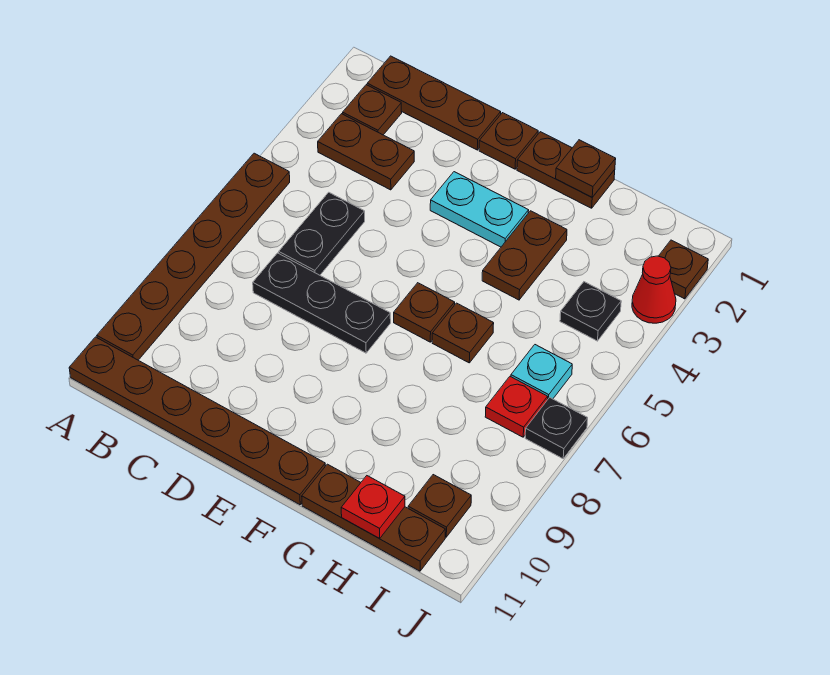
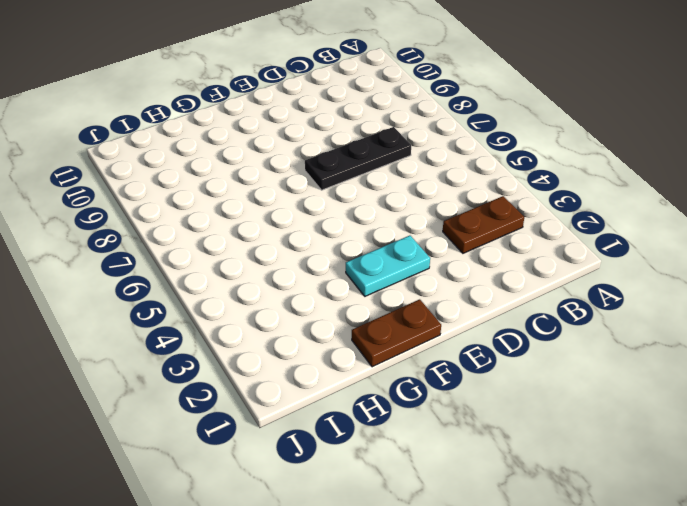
none -> brown 1x6 plate [97,153,290,360]
none -> brown 1x6 plate [69,337,325,505]
none -> brown 1x3 plate [367,56,501,150]

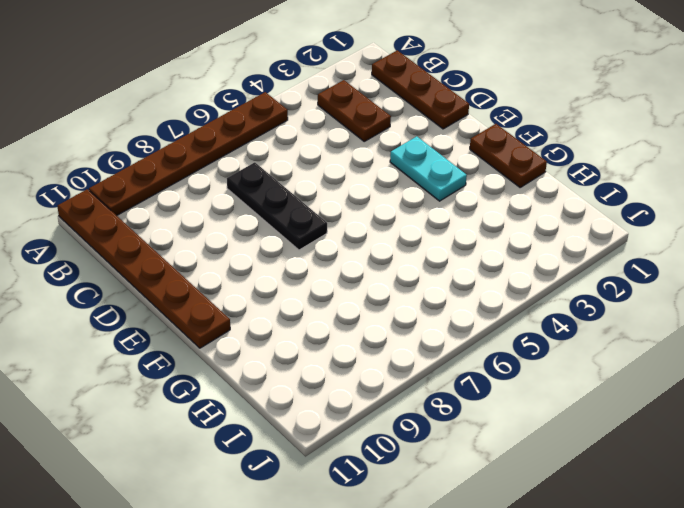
none -> brown 1x1 plate [343,85,402,135]
none -> black 1x2 plate [279,192,365,275]
none -> brown 1x1 plate [479,113,538,169]

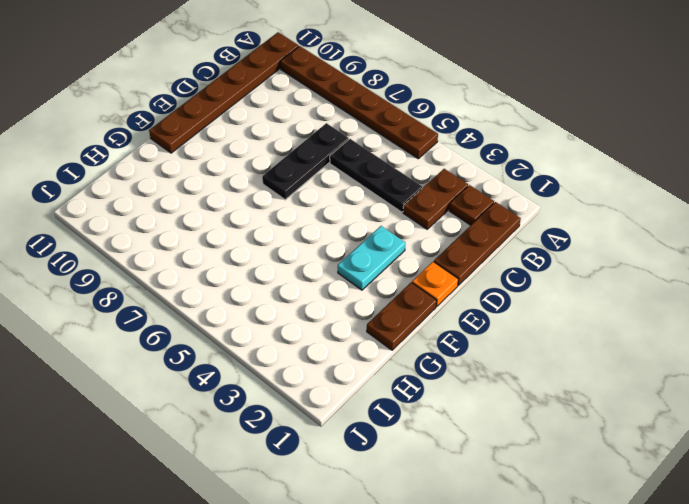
black 1x3 plate [330,139,422,212] -> black 1x2 plate [279,192,365,275]
orange 1x1 plate [412,262,458,306] -> brown 1x1 plate [479,113,538,169]
none -> brown 1x1 plate [394,283,455,342]
none -> brown 1x2 plate [482,211,567,300]
none -> brown 1x1 plate [432,303,494,363]

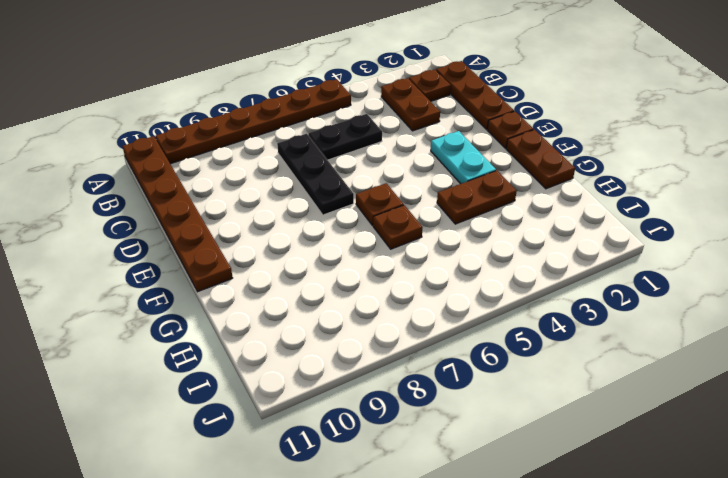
none -> brown 1x3 plate [302,464,445,571]
none -> black 1x1 plate [560,282,621,341]
none -> cyan 1x1 plate [511,345,572,400]

